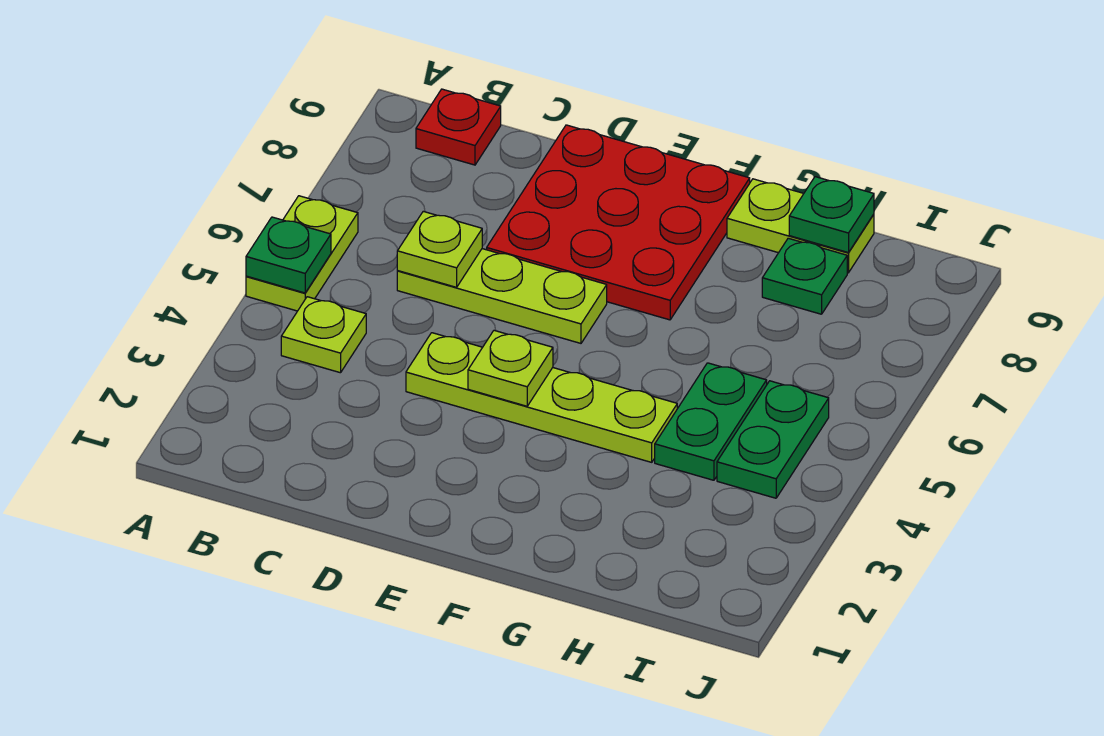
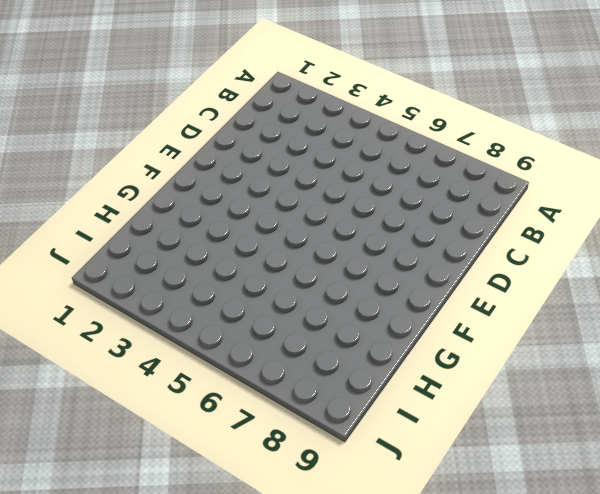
none -> lime 1x2 plate [246,196,358,311]
none -> lime 1x1 plate [281,297,366,373]
none -> red 1x1 plate [416,89,501,165]

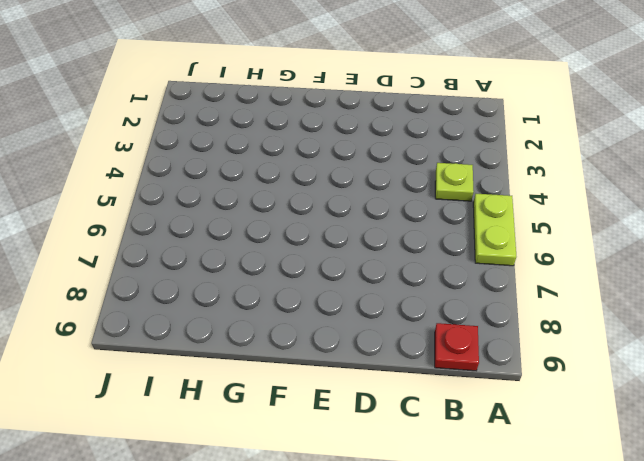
none -> lime 1x3 plate [397,249,607,343]
none -> lime 1x4 plate [406,333,677,462]
none -> red 3x3 plate [487,125,750,320]

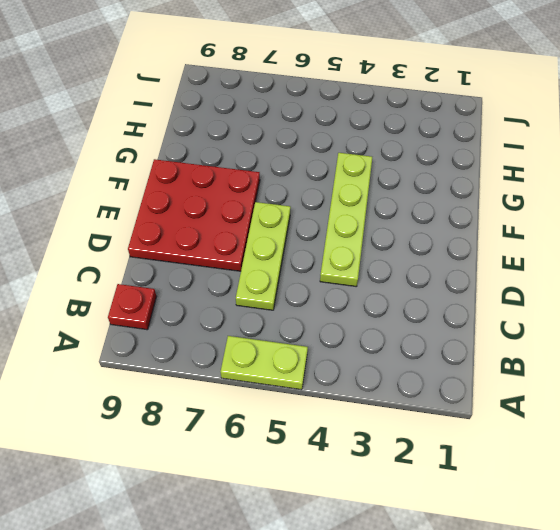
none -> lime 1x1 plate [281,297,366,373]
none -> lime 1x2 plate [727,179,874,273]
none -> green 1x2 plate [655,363,767,480]

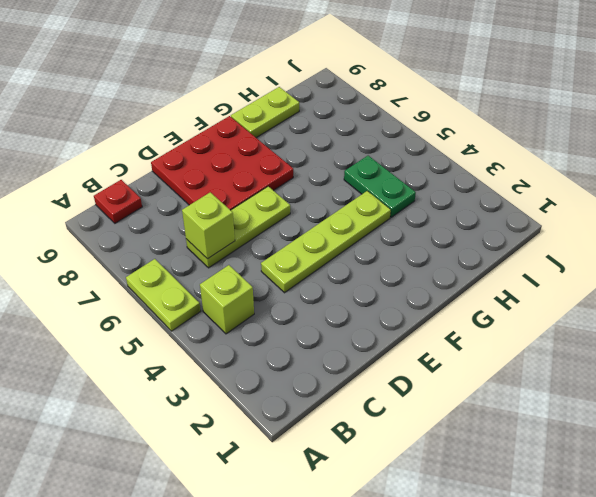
lime 1x1 brick [200,265,254,334] -> lime 1x1 plate [281,297,366,373]
lime 1x1 brick [182,192,235,259] -> lime 1x1 plate [397,211,482,287]
none -> green 1x1 plate [762,238,847,314]
none -> green 1x2 plate [717,381,829,498]
none -> green 1x1 plate [246,217,331,293]

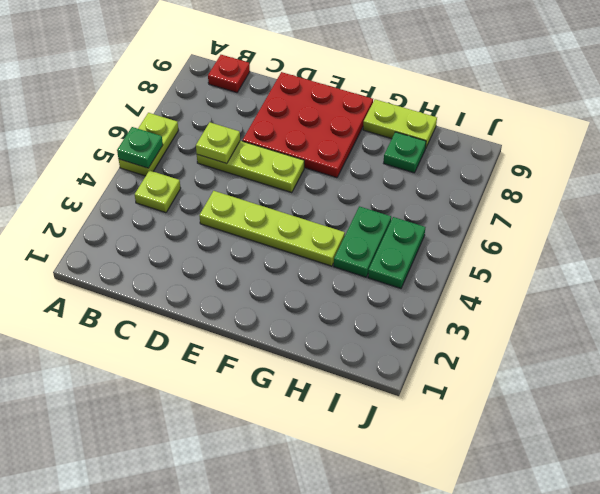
none -> lime 1x1 plate [468,330,553,406]
none -> green 1x1 plate [789,177,874,253]

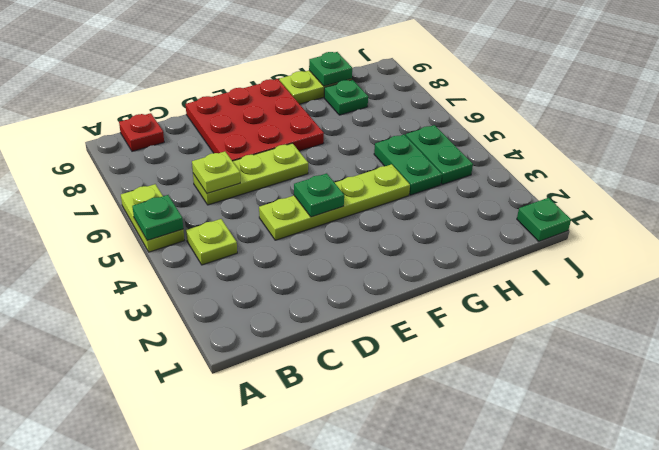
green 1x1 plate [294,173,344,217] -> lime 1x1 plate [468,330,553,406]
green 1x1 plate [517,198,571,241] -> none

